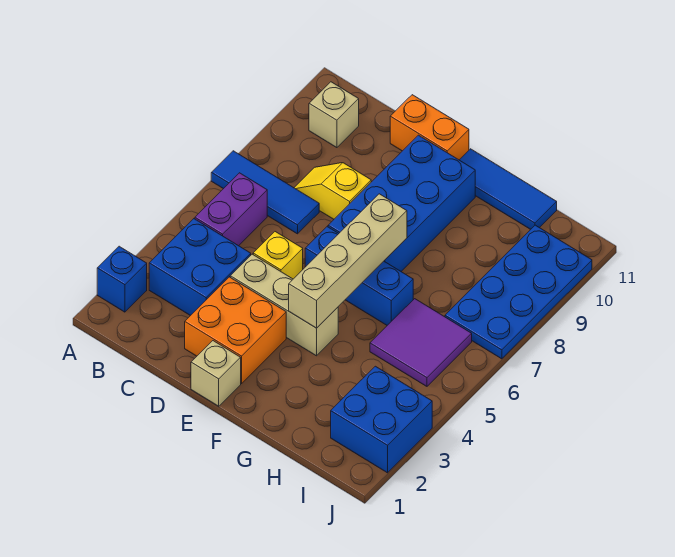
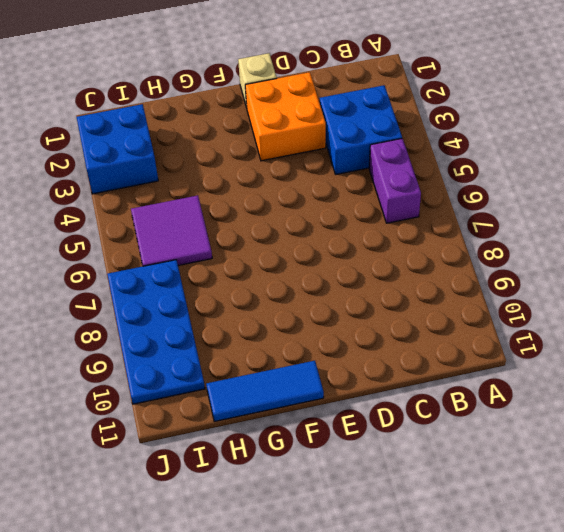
none -> blue 1x1 brick [97,246,147,312]
none -> blue 1x3 tile [211,151,319,234]
none -> tan 1x1 brick [309,82,359,148]

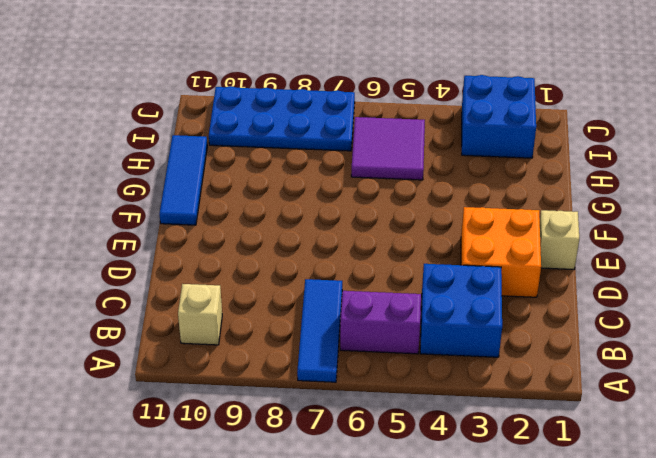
none -> blue 1x1 brick [97,246,147,312]
none -> yellow 1x2 slope [294,163,371,219]
none -> tan 1x3 brick [230,254,338,356]

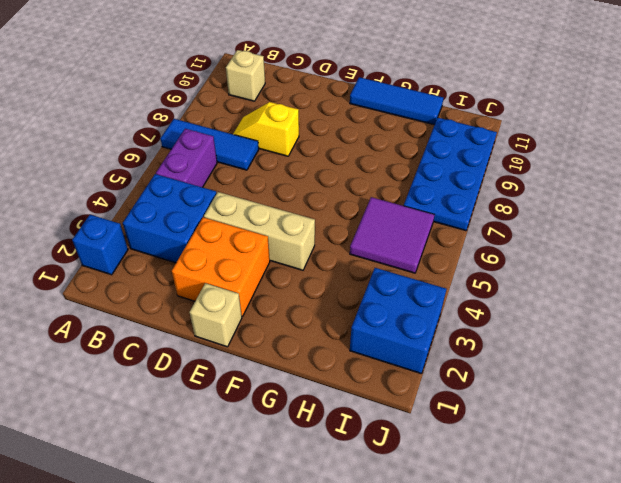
none -> yellow 1x1 brick [253,232,303,279]
none -> orange 1x2 brick [390,95,469,160]
none -> blue 1x3 brick [305,227,413,325]

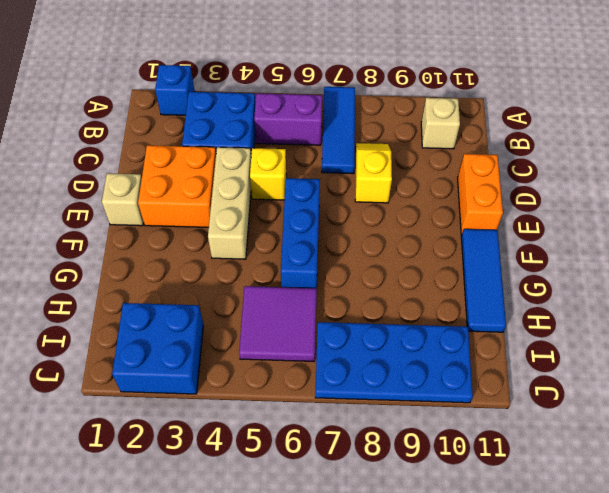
none -> blue 2x4 brick [328,135,475,271]
none -> tan 1x4 brick [289,194,407,328]

